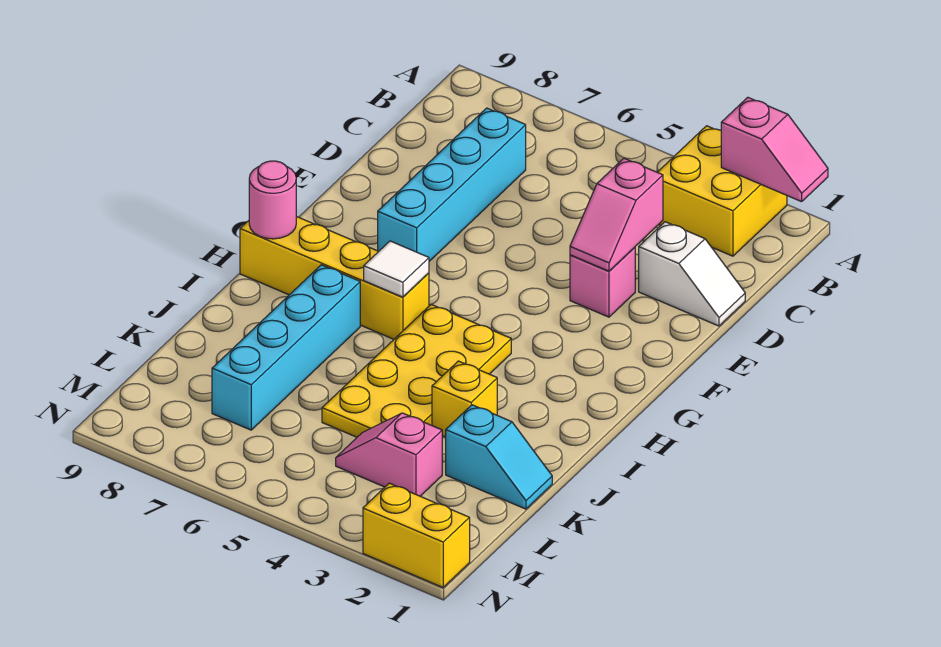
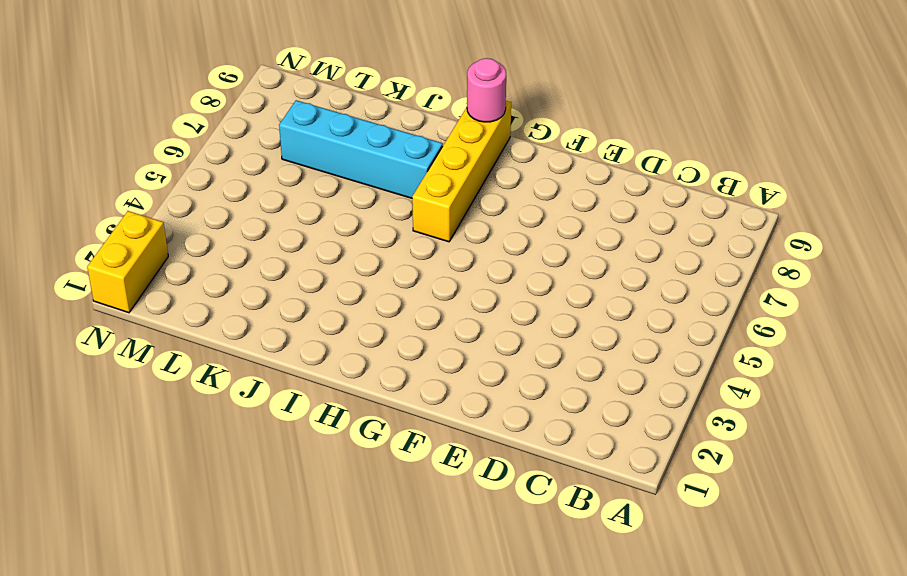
none -> yellow 2x2 brick [657,126,787,256]
none -> cyan 1x4 brick [378,108,526,261]
none -> white 1x2 slope [639,222,745,326]

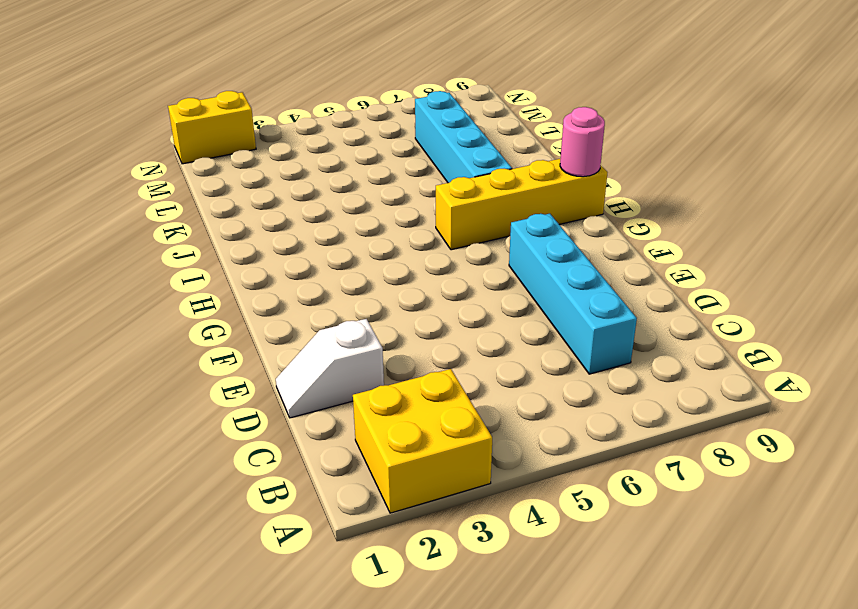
none -> pink 1x1 brick [570,247,635,317]
none -> yellow 2x4 plate [322,304,511,437]
none -> yellow 1x1 brick [432,361,497,437]

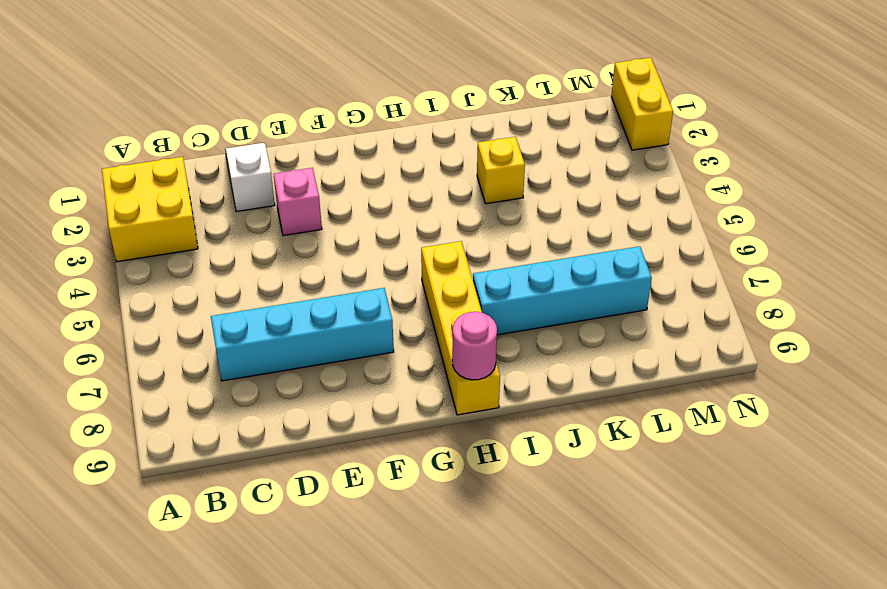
none -> yellow 2x4 plate [322,304,511,437]
none -> cyan 1x2 slope [446,405,552,509]
none -> pink 1x2 slope [336,413,442,496]

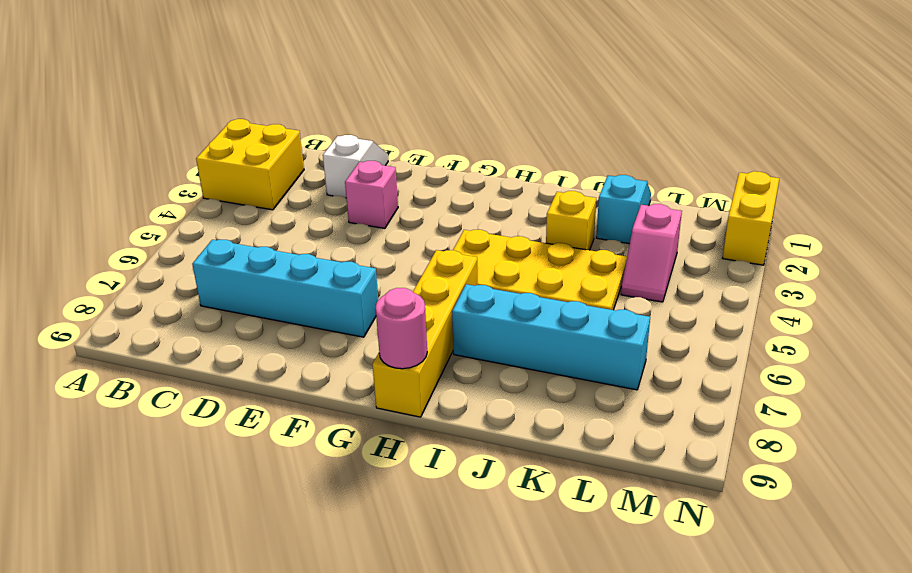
none -> pink 1x2 slope [721,97,828,202]
none -> pink 1x2 slope [570,158,663,271]
none -> white 1x1 tile [364,241,429,297]

